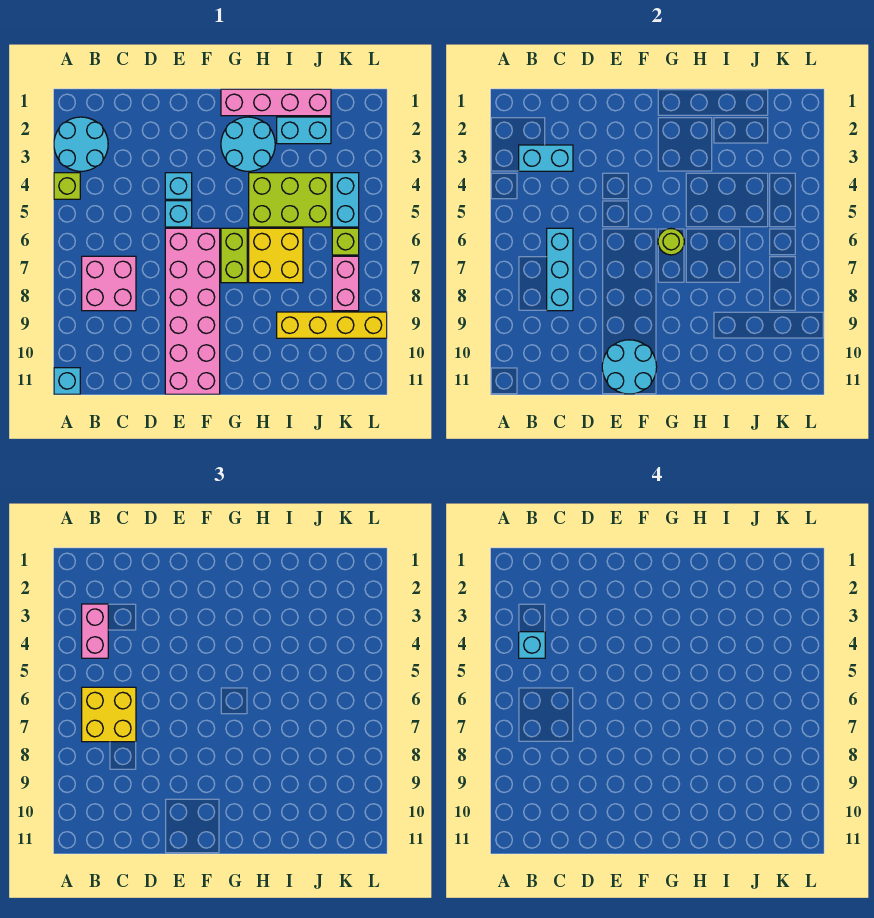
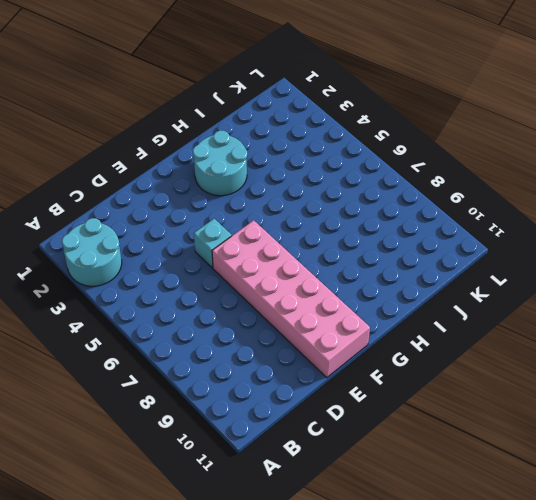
none -> lime 1x1 brick [54,173,80,199]
none -> cyan 1x1 brick [54,368,80,394]
none -> pink 2x2 brick [82,256,136,311]

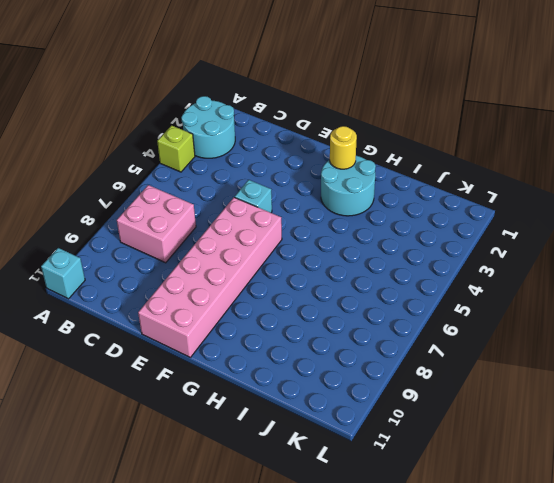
yellow 1x1 round brick [330,126,357,169] -> none
none -> cyan 1x1 brick [165,173,192,199]
none -> pink 1x4 brick [221,89,331,116]
none -> lime 1x2 brick [221,228,247,283]

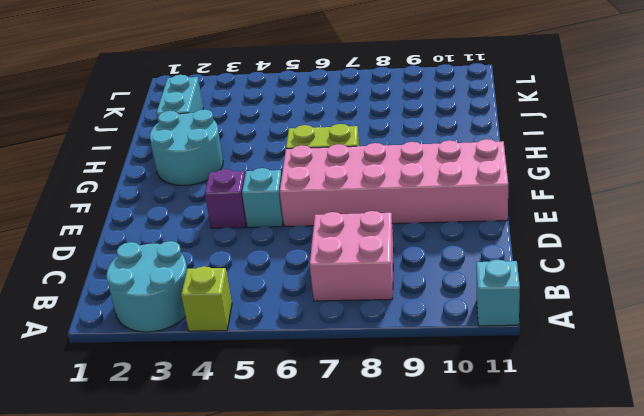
purple 1x1 brick [205,169,247,228] -> cyan 1x1 brick [165,173,192,199]
none -> pink 1x4 brick [221,89,331,116]
none -> lime 2x3 brick [249,173,331,227]
none -> yellow 2x2 brick [249,228,303,283]

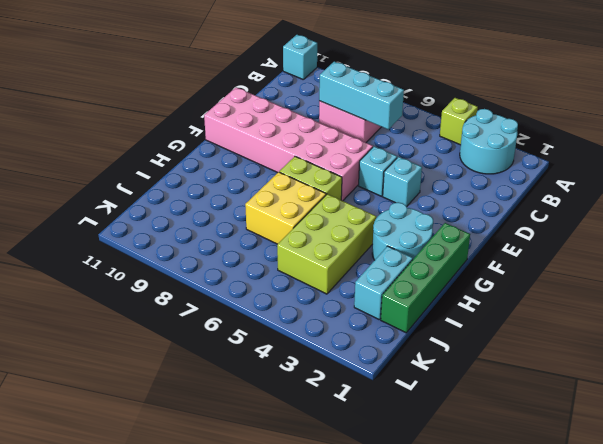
green 1x4 brick [381,223,470,333] -> pink 1x4 brick [221,89,331,116]
none -> yellow 1x4 brick [277,312,387,338]
none -> cyan 1x2 brick [332,173,359,227]
none -> lime 1x1 brick [332,228,359,255]

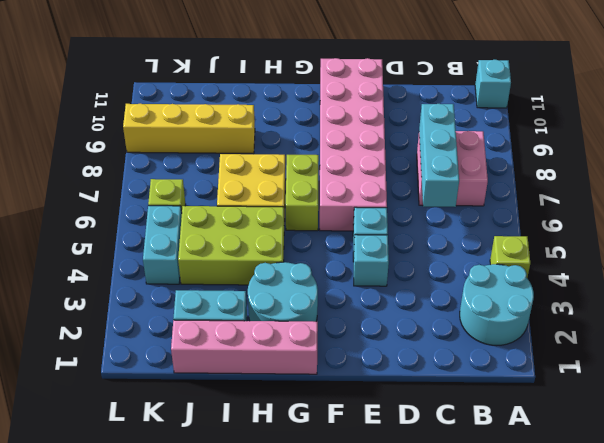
none -> pink 1x2 brick [332,256,359,311]
none -> cyan 1x2 brick [519,145,573,171]
none -> cyan 2x2 round brick [602,340,657,394]

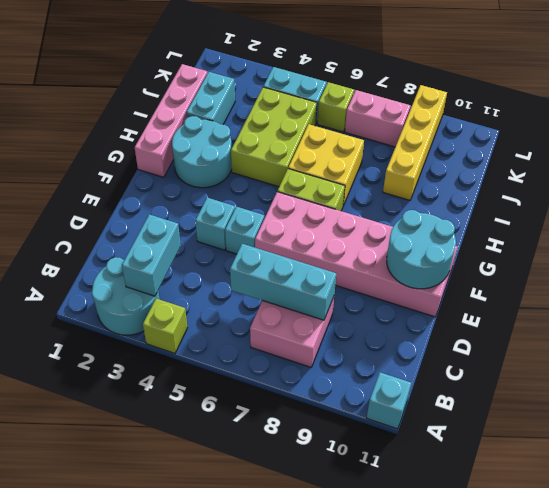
none -> lime 1x1 round brick [658,229,684,255]
none -> pink 1x2 brick [82,604,108,658]
none -> yellow 2x2 brick [82,687,136,742]

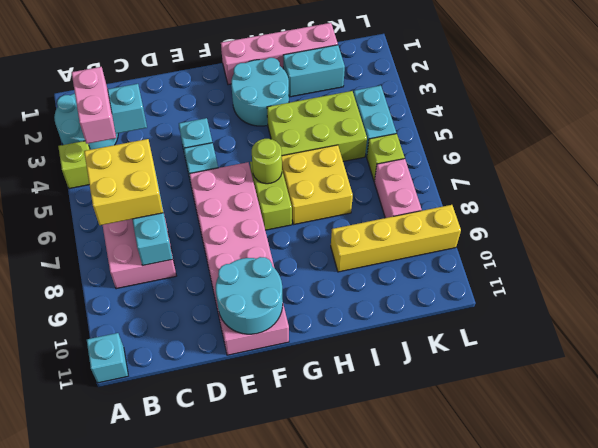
none -> cyan 1x1 brick [519,632,545,658]

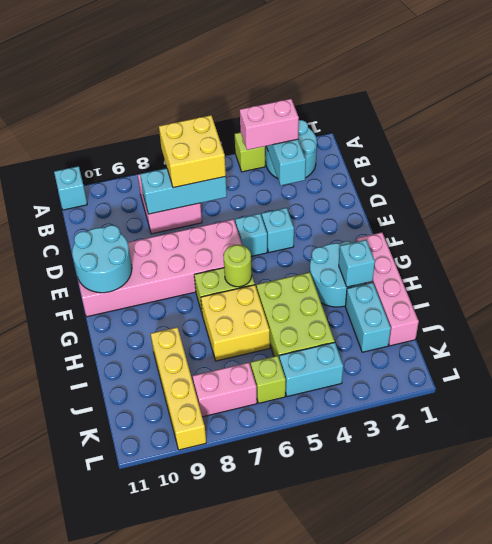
cyan 1x1 brick [339,240,375,287] -> cyan 1x1 brick moved to [519,632,545,658]

